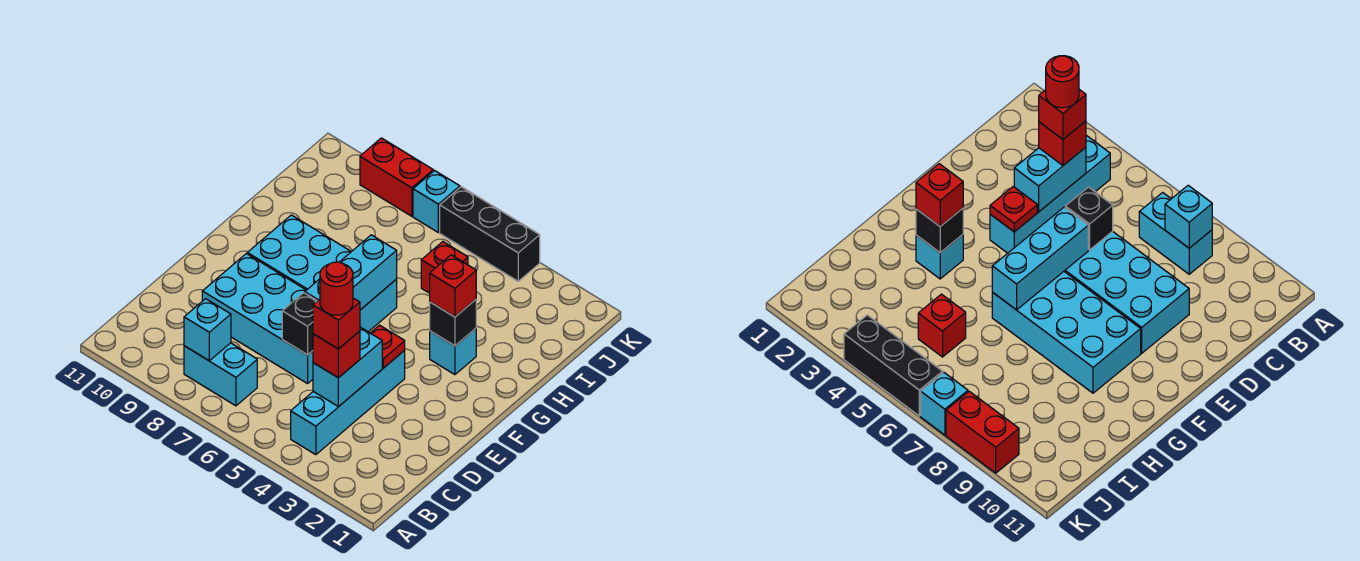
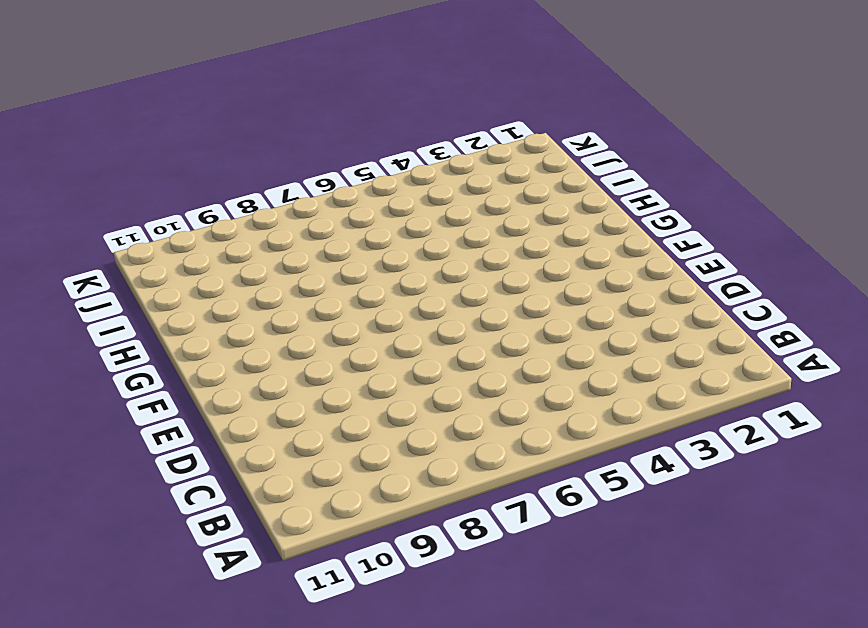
none -> cyan 1x4 brick [291,350,405,455]
none -> cyan 1x2 brick [184,343,257,406]
none -> cyan 2x4 brick [202,254,313,384]

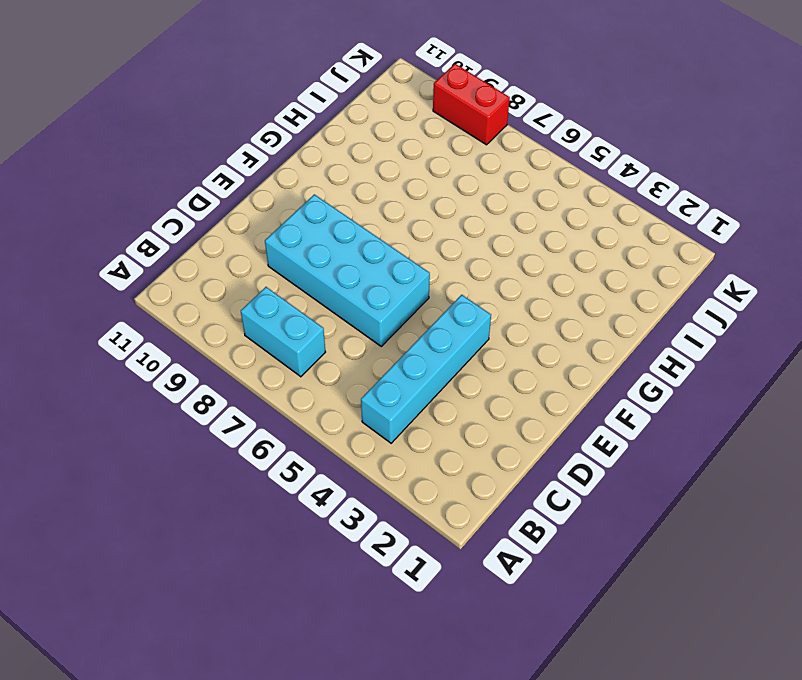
none -> cyan 2x4 brick [247,215,397,332]
none -> cyan 1x1 brick [430,328,476,375]
none -> red 1x1 brick [421,242,468,293]

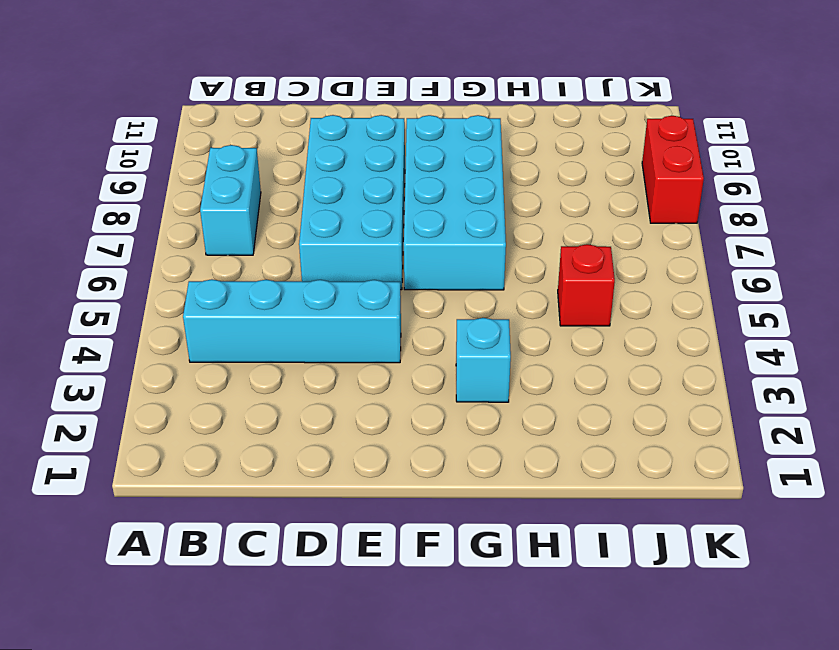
none -> black 1x3 brick [440,187,540,281]
none -> cyan 1x1 brick [413,171,460,232]
none -> cyan 1x1 brick [184,299,231,361]

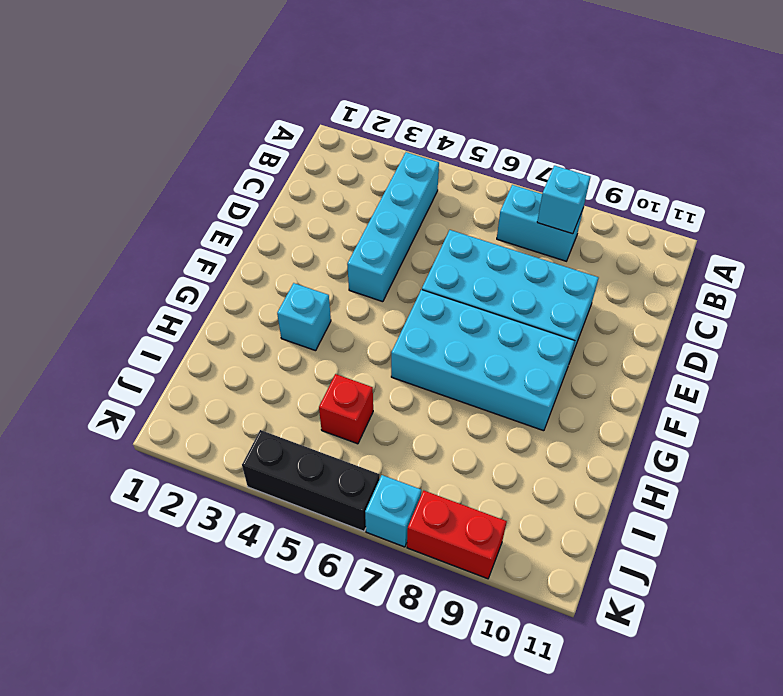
none -> cyan 1x2 brick [313,327,382,407]
none -> black 1x1 brick [282,293,317,355]
none -> red 1x1 plate [371,325,405,368]

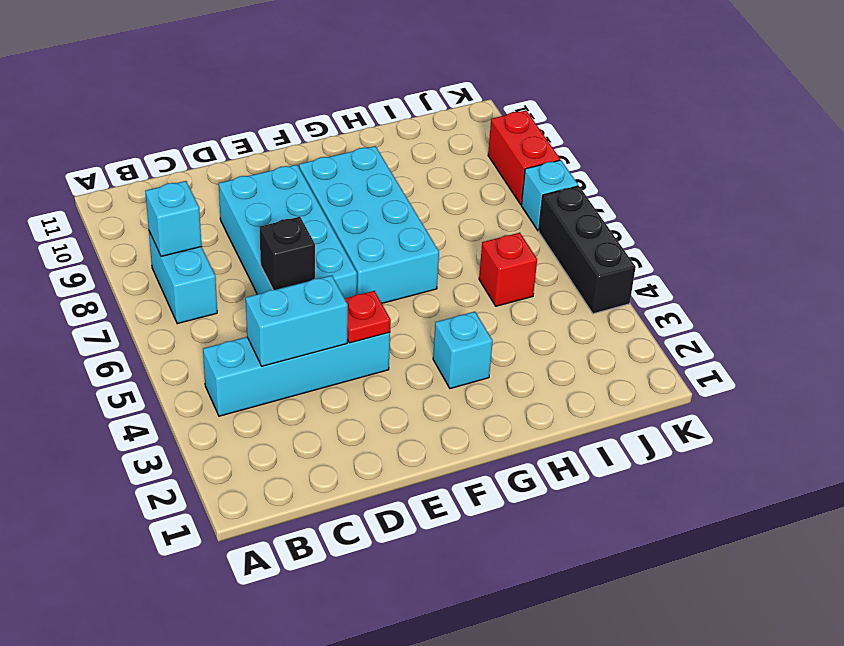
none -> cyan 1x3 brick [305,235,397,310]
none -> black 1x1 brick [430,300,476,346]
none -> red 1x1 brick [313,331,360,378]

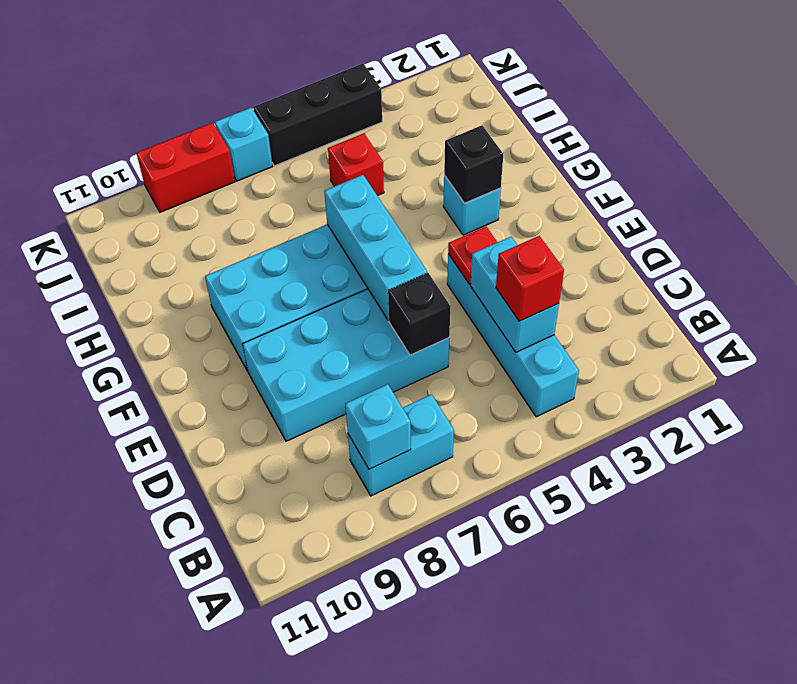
none -> red 1x1 brick [430,255,476,317]
none -> red 1x1 brick [313,298,360,349]
none -> red 1x1 round brick [320,262,353,315]

